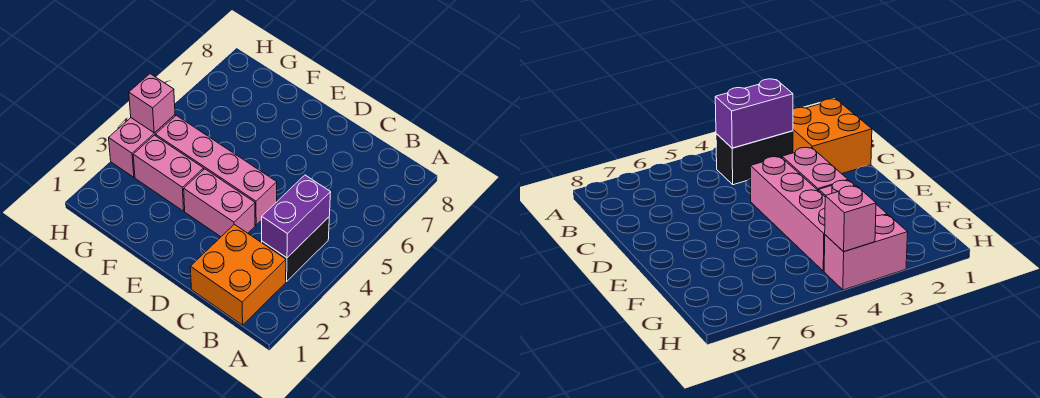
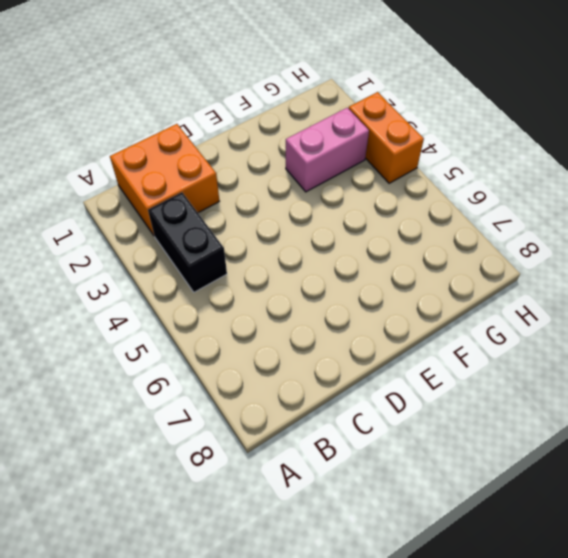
orange 1x2 brick [349,92,424,183] -> pink 1x2 brick [109,115,175,177]
none -> pink 1x2 brick [184,169,255,237]
none -> pink 1x4 brick [156,115,277,225]

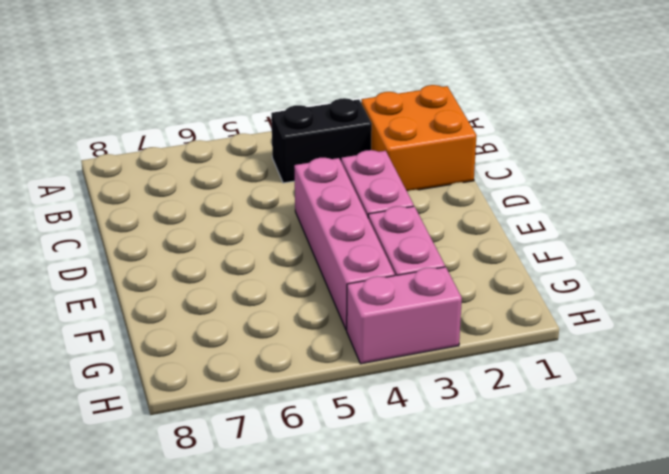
none -> purple 1x2 brick [262,175,331,258]
none -> pink 1x1 brick [129,74,175,133]

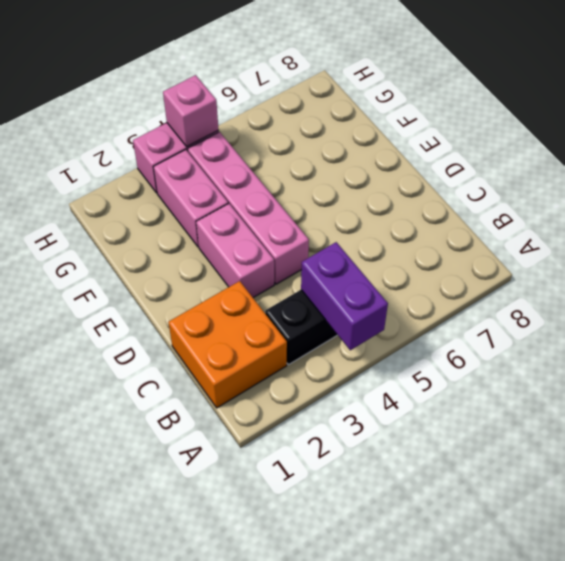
purple 1x2 brick [301,242,388,350] -> purple 1x2 brick turned to [262,175,331,258]

